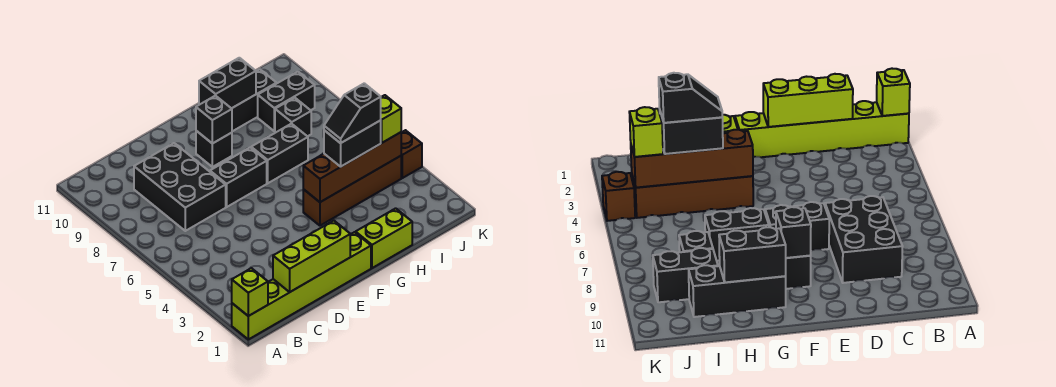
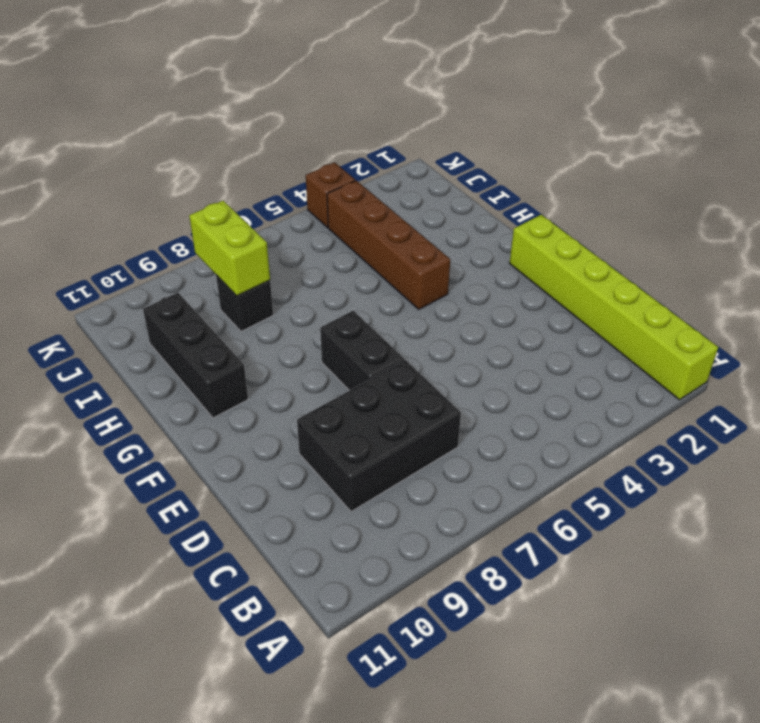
lime 1x2 brick [189,201,270,296] -> lime 1x2 brick moved to [356,208,412,268]
none -> black 1x1 brick [196,131,232,167]
none -> black 1x2 brick [251,123,308,183]
none -> black 1x2 brick [258,72,315,131]

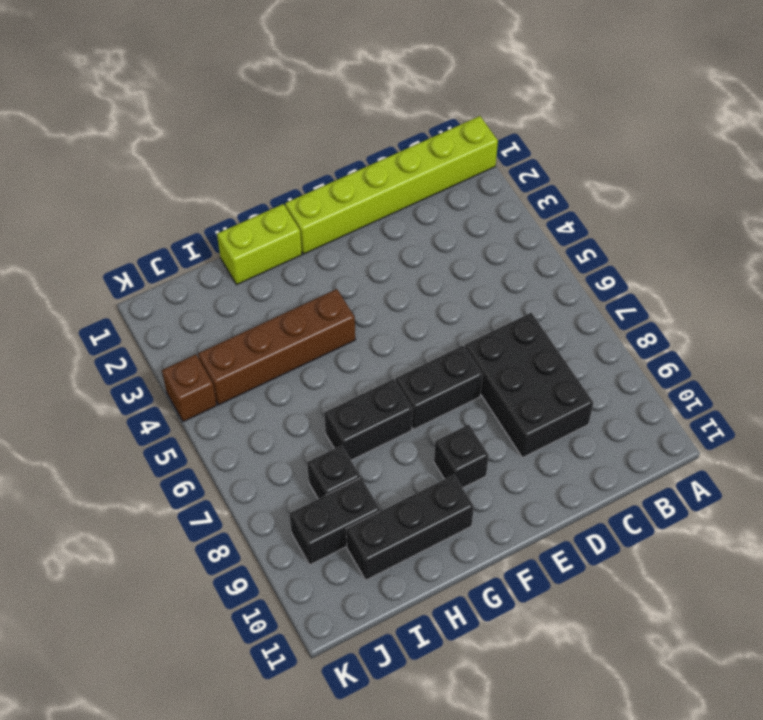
none -> lime 1x1 brick [232,268,268,316]
none -> lime 1x3 brick [273,221,350,292]
none -> black 1x1 brick [196,95,232,144]

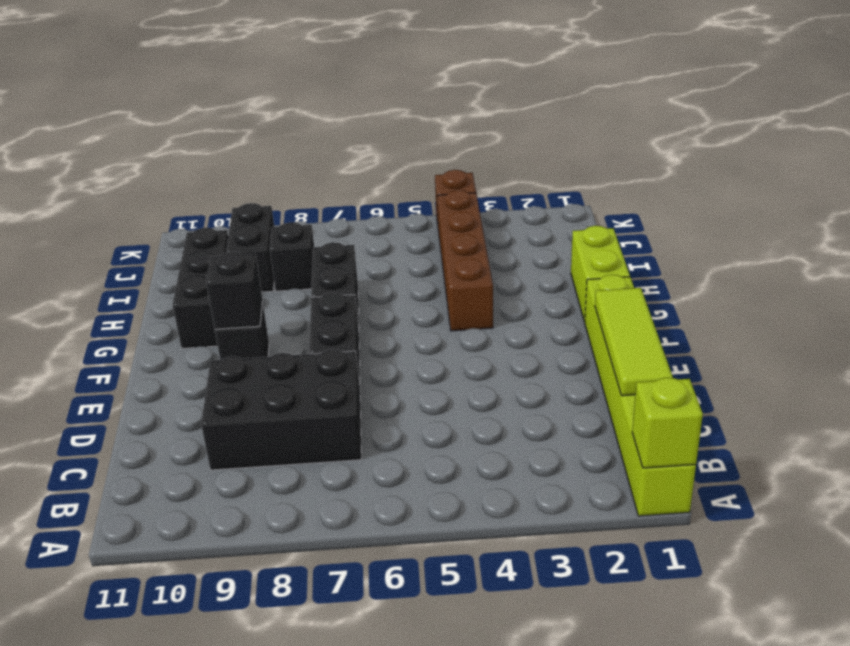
lime 1x3 tile [595,288,673,396] -> lime 1x3 brick [273,221,350,292]
none -> brown 1x4 brick [303,132,401,202]
none -> black 1x2 brick [199,58,256,108]
none -> black 1x2 brick [324,120,381,167]

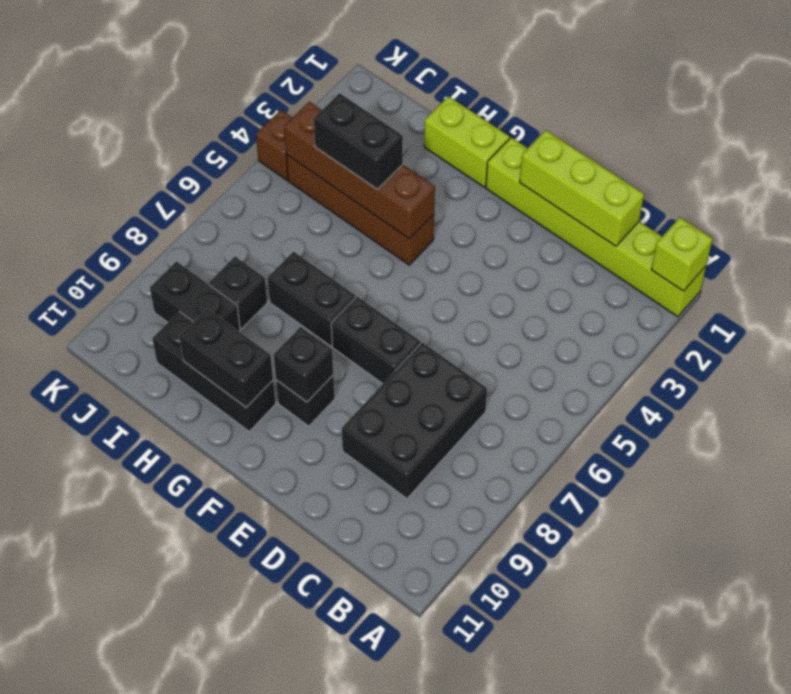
none -> lime 1x1 brick [381,95,401,143]
none -> black 1x2 slope [324,83,381,143]

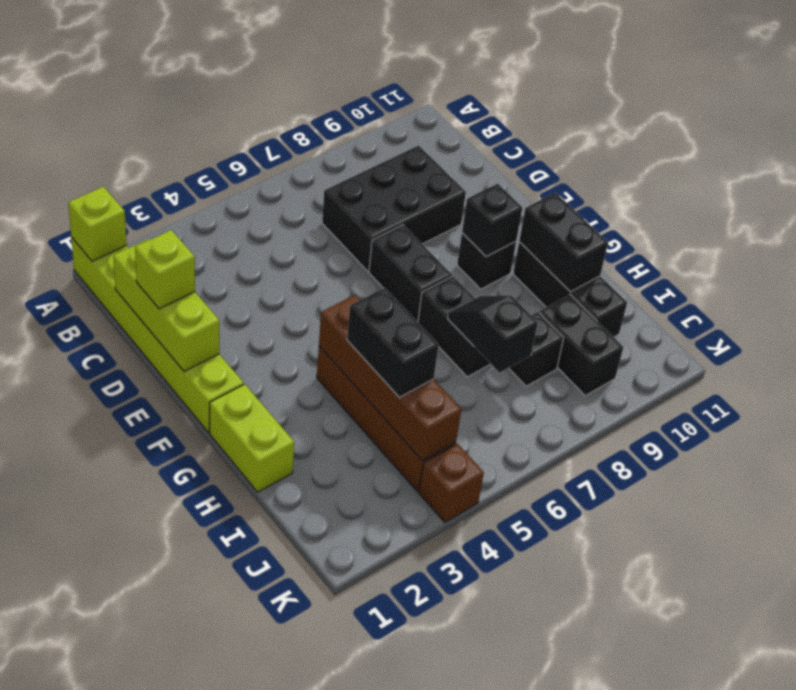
lime 1x1 brick [135,230,195,309] -> lime 1x1 brick moved to [381,95,401,143]
black 1x2 slope [448,295,538,373] -> black 1x2 slope moved to [324,83,381,143]

